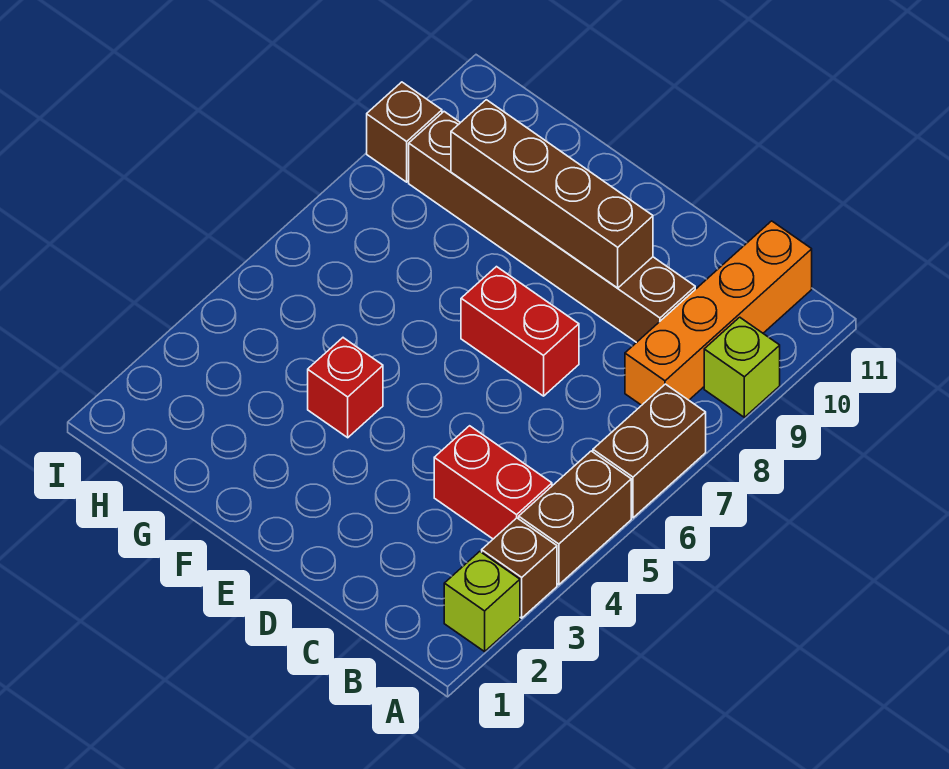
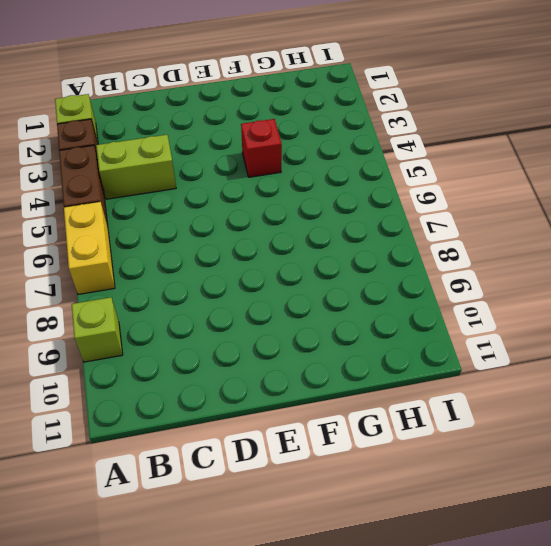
yellow 1x2 brick [64,202,115,294] -> brown 1x2 brick [593,384,706,518]
lime 1x2 brick [96,135,176,199] -> red 1x2 brick [434,426,552,539]
none -> orange 1x4 brick [625,221,812,405]
none -> brown 1x6 brick [409,112,695,343]
none -> red 1x2 brick [461,267,579,396]

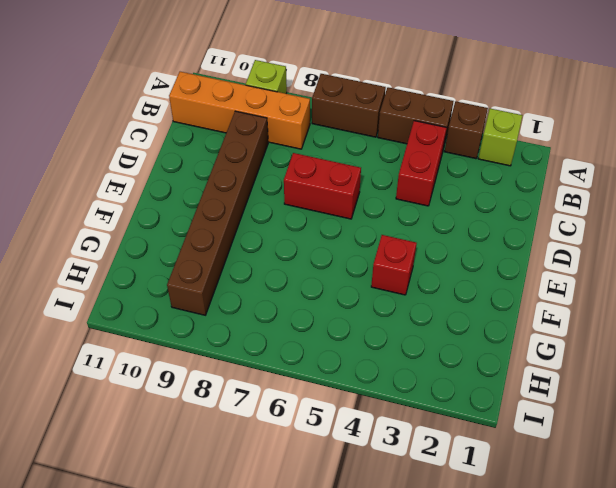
red 1x2 brick [284,153,361,219] -> red 1x2 brick turned to [461,267,579,396]
none -> brown 1x1 brick [367,82,442,182]
none -> brown 1x4 brick [451,100,653,288]

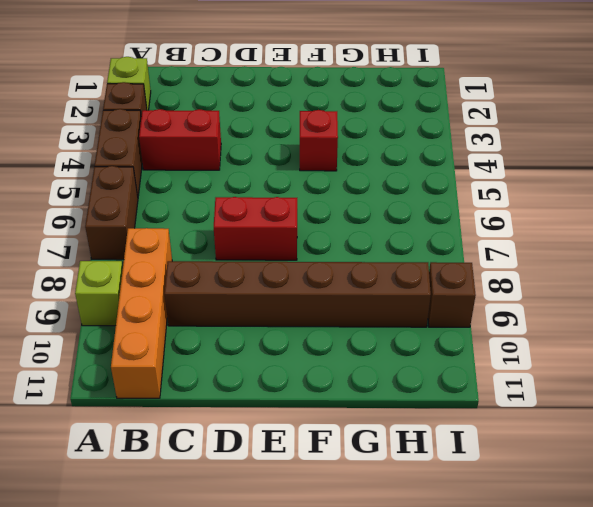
none -> brown 1x4 brick [451,100,653,288]

